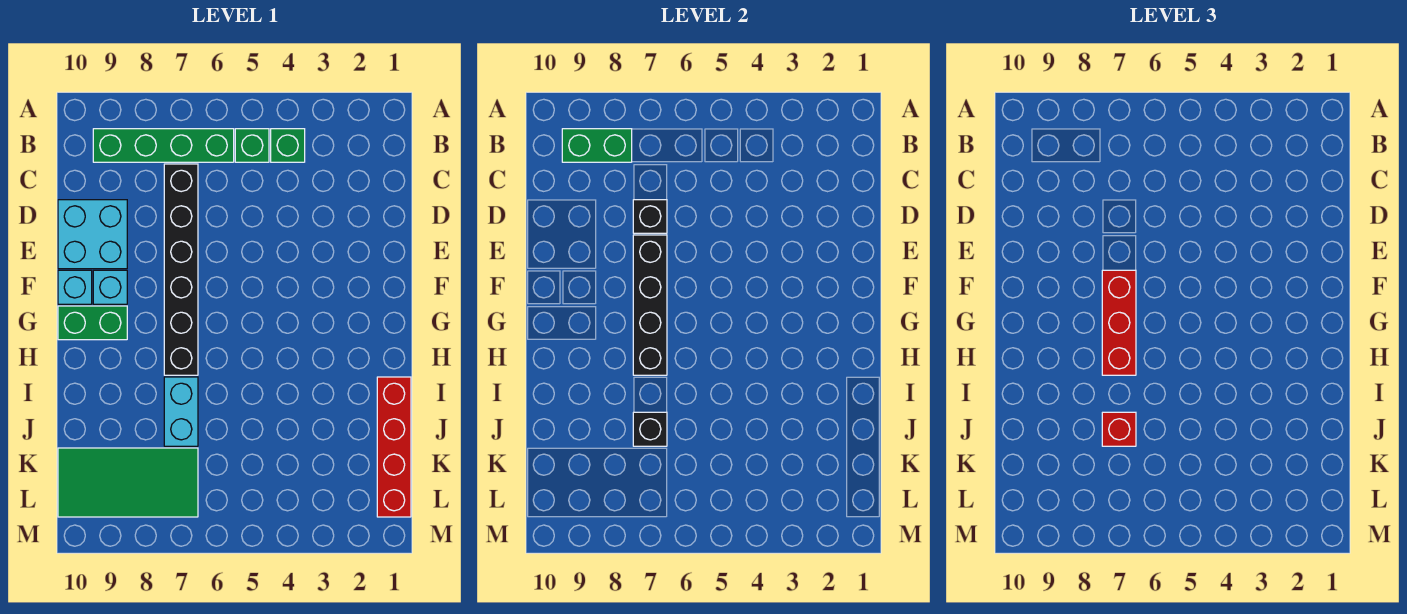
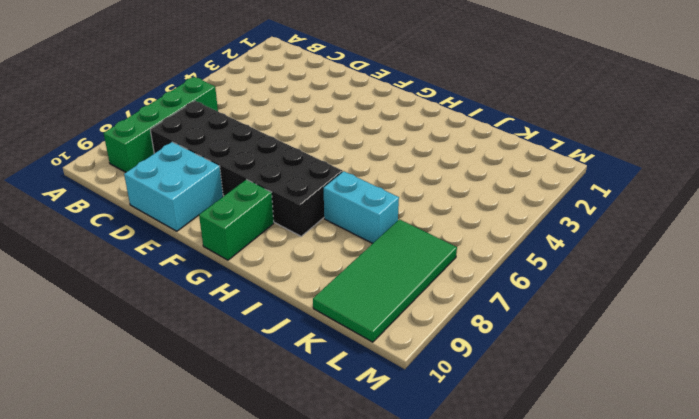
black 2x6 brick [150,101,343,236] -> black 1x6 brick [164,164,198,375]
none -> green 1x1 brick [271,129,305,162]
none -> green 1x1 brick [235,129,269,162]
none -> cyan 1x1 brick [93,270,127,304]

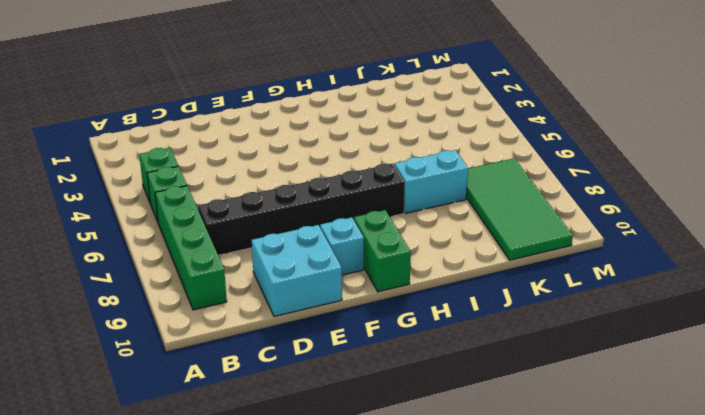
none -> cyan 1x1 brick [58,270,92,304]
none -> red 1x4 brick [377,377,411,517]
none -> green 1x2 brick [562,129,632,162]

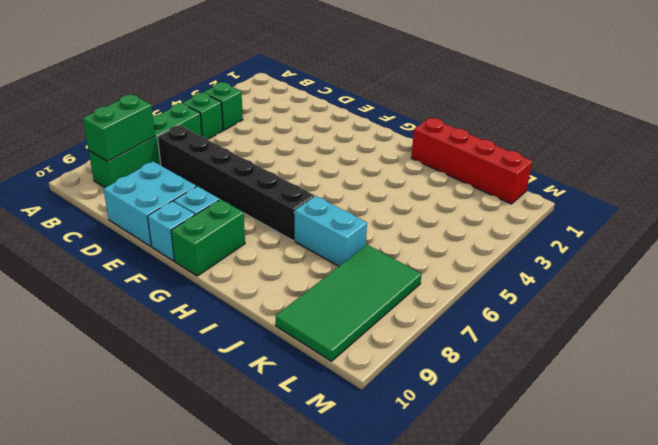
none -> black 1x1 brick [633,200,667,233]
none -> black 1x4 brick [633,235,667,375]
none -> black 1x1 brick [633,412,667,446]

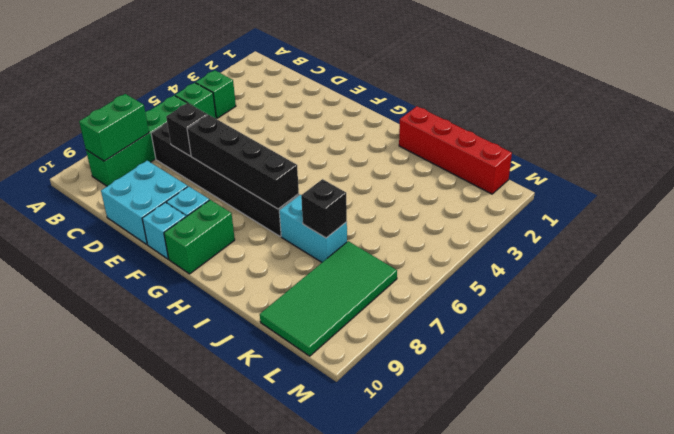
none -> red 1x3 brick [1102,270,1136,375]
none -> red 1x1 brick [1102,412,1136,446]

